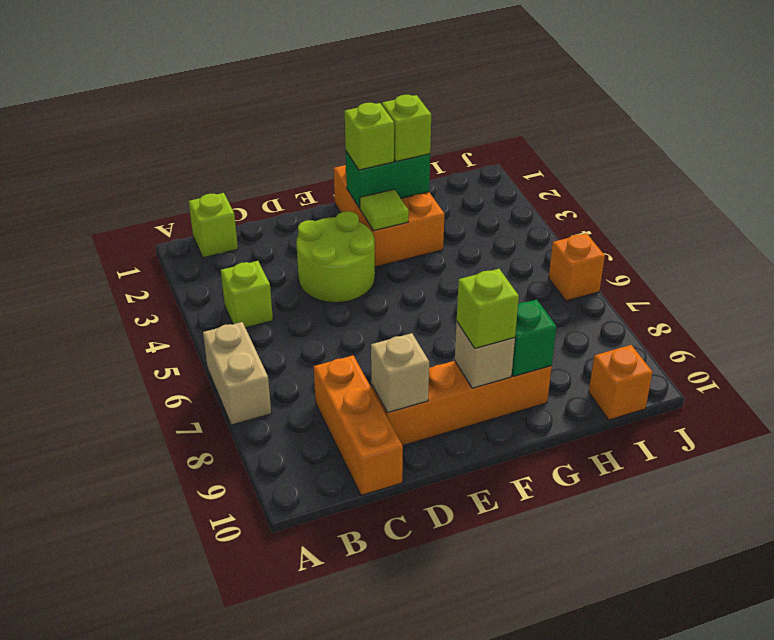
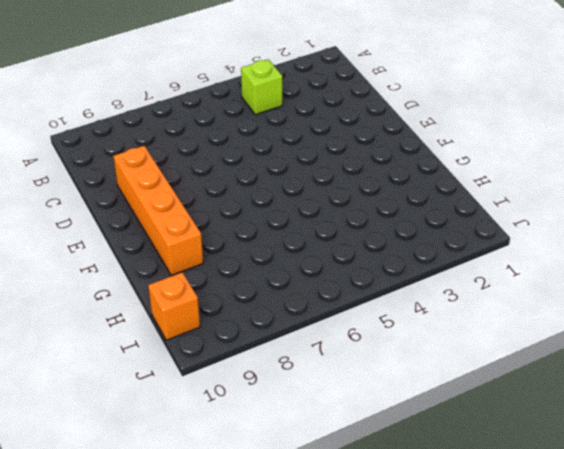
none -> tan 1x2 brick [203,322,271,425]
none -> lime 1x1 brick [189,193,238,258]
none -> orange 1x3 brick [314,356,403,496]

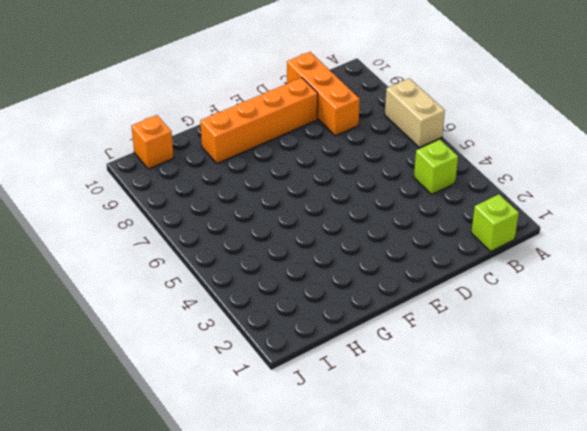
none -> lime 2x2 round brick [296,211,375,303]
none -> orange 2x3 brick [334,165,444,267]
none -> orange 1x1 brick [549,233,605,301]

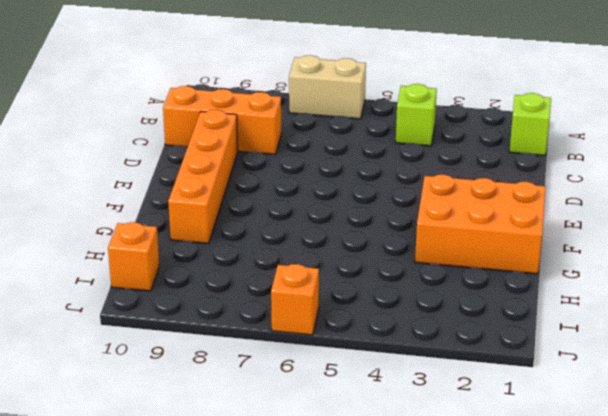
none -> lime 2x2 round brick [296,211,375,303]
none -> tan 1x1 brick [371,333,429,413]
none -> green 1x2 brick [346,152,430,208]

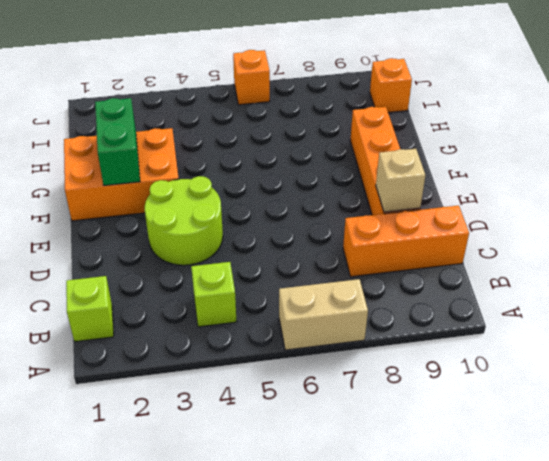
none -> lime 1x1 tile [360,189,409,231]
none -> tan 1x1 brick [455,322,515,388]
none -> green 1x1 brick [512,299,556,376]

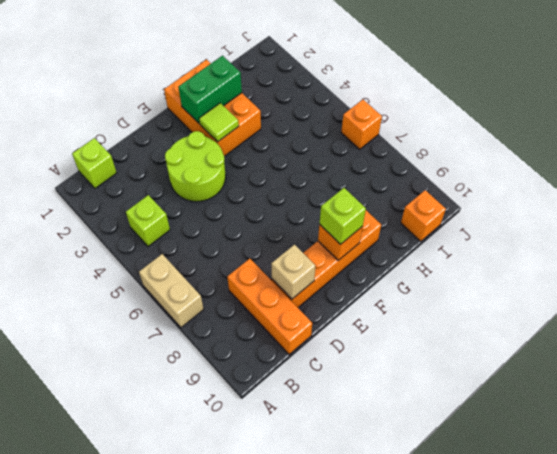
orange 1x1 brick [318,224,363,260] -> tan 1x1 brick [455,322,515,388]
none -> green 1x1 brick [512,299,556,376]
none -> lime 1x1 brick [345,103,394,170]
none -> lime 1x1 brick [382,95,431,161]

